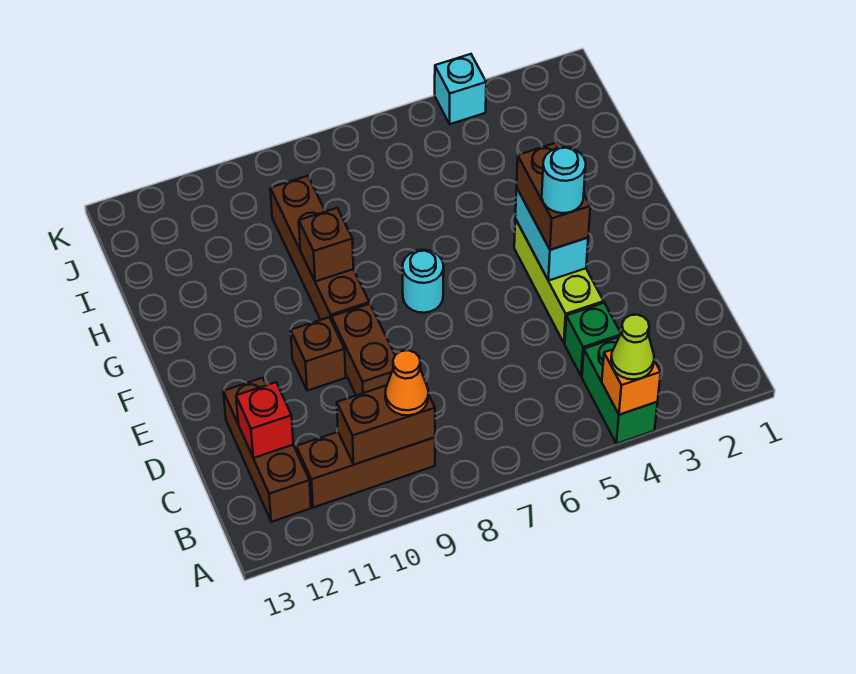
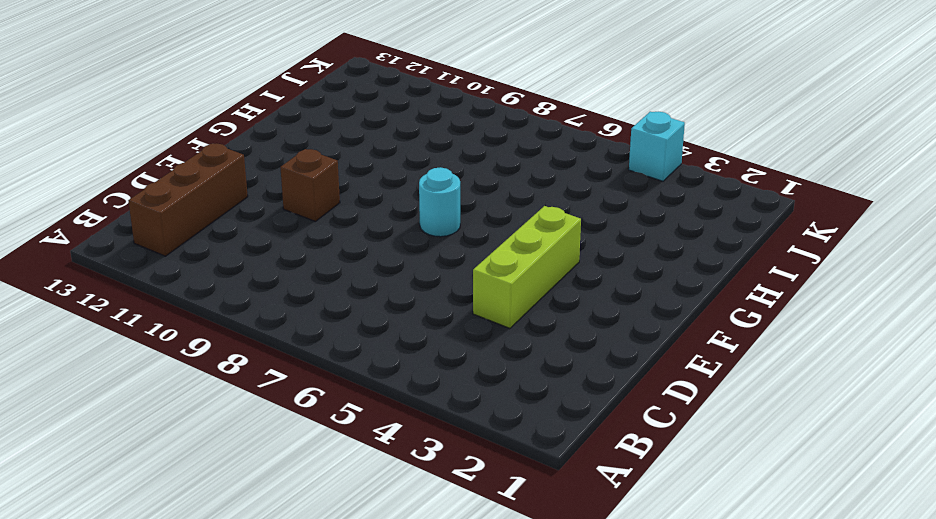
none -> green 1x2 brick [582,337,657,444]
none -> brown 1x3 brick [296,432,435,508]
none -> green 1x1 brick [565,303,621,376]

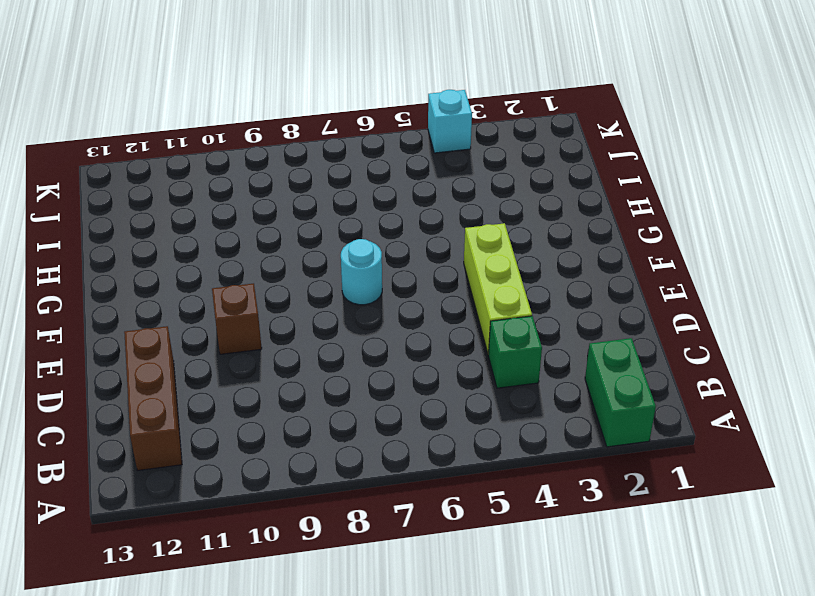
green 1x2 brick [585,338,656,447] -> green 1x2 brick moved to [582,337,657,444]
none -> brown 1x3 brick [296,432,435,508]
none -> brown 1x2 brick [332,304,395,395]
none -> brown 1x4 brick [270,176,369,321]

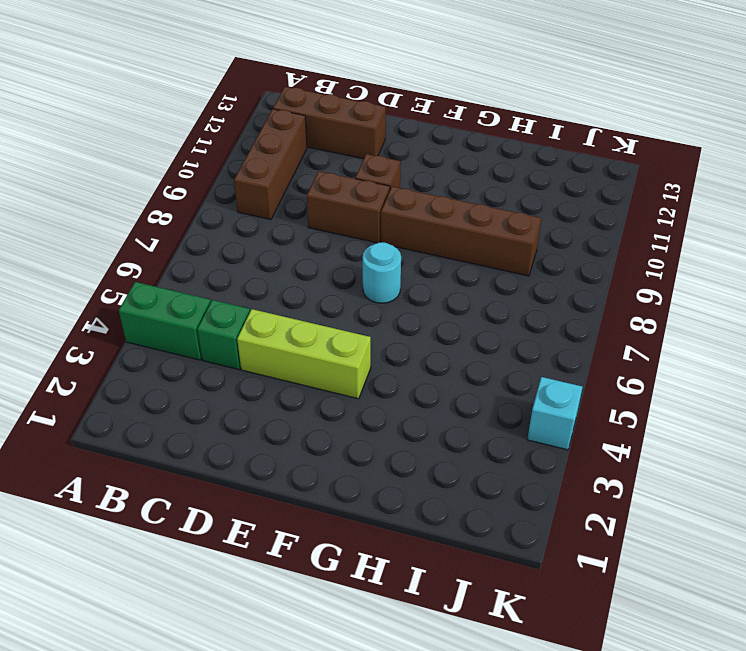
none -> orange 1x1 brick [602,350,661,415]
none -> brown 1x2 brick [337,385,435,465]
none -> red 1x1 brick [236,382,293,458]

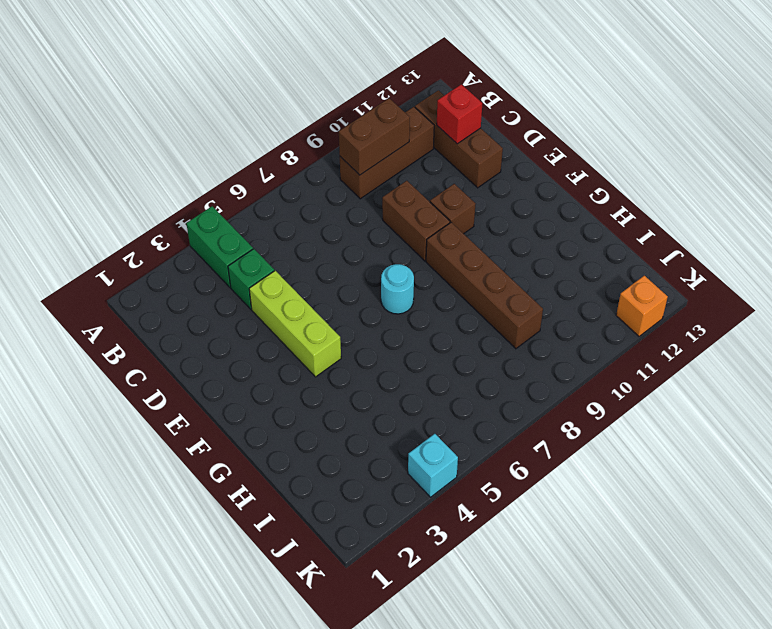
orange 1x1 brick [616,276,668,336] -> orange 1x1 brick moved to [602,350,661,415]
none -> cyan 1x2 brick [515,188,588,281]
none -> brown 1x1 brick [299,208,353,282]
none -> lime 1x1 cone [611,315,654,379]

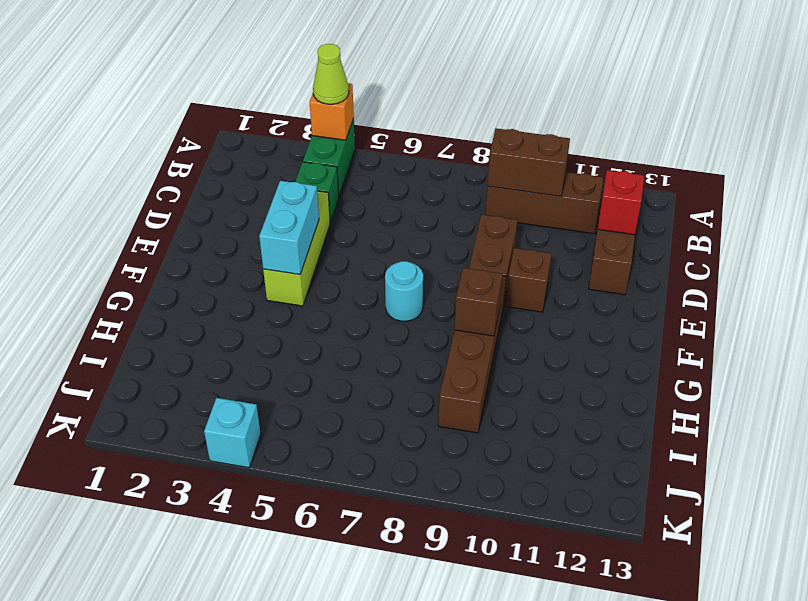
none -> orange 1x1 cone [385,350,428,415]
none -> brown 1x2 brick [517,143,590,250]
none -> cyan 1x1 round brick [542,147,586,213]

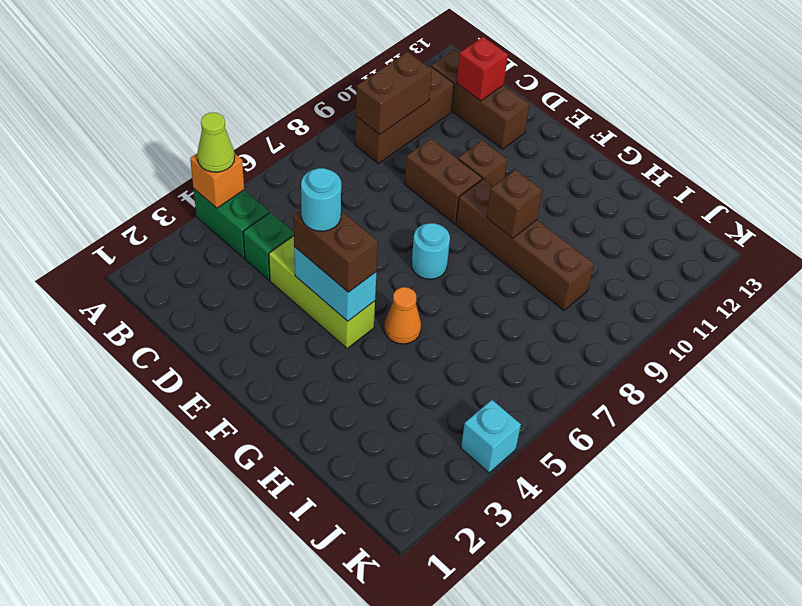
orange 1x1 cone [384,287,421,344] -> orange 1x1 cone moved to [385,350,428,415]

